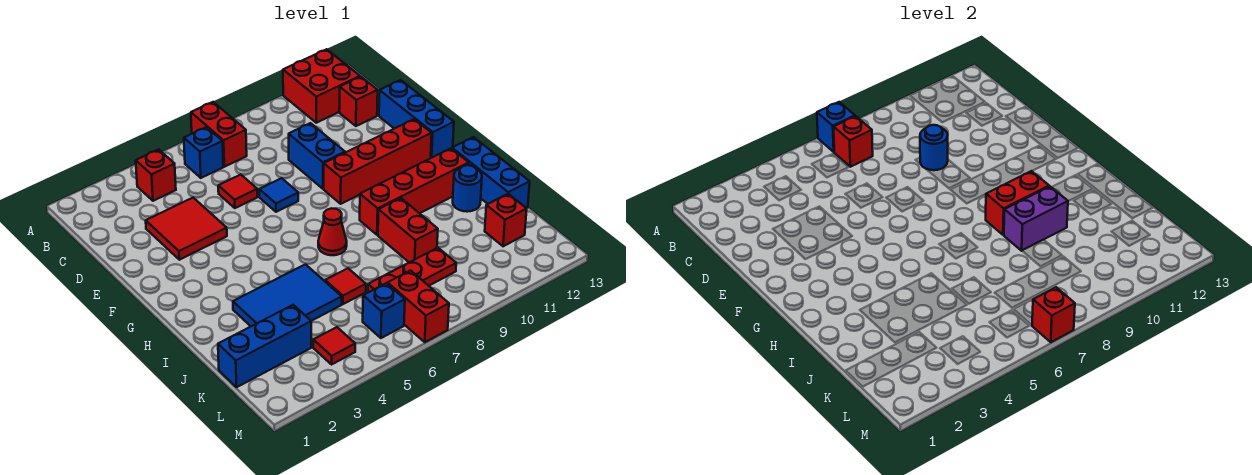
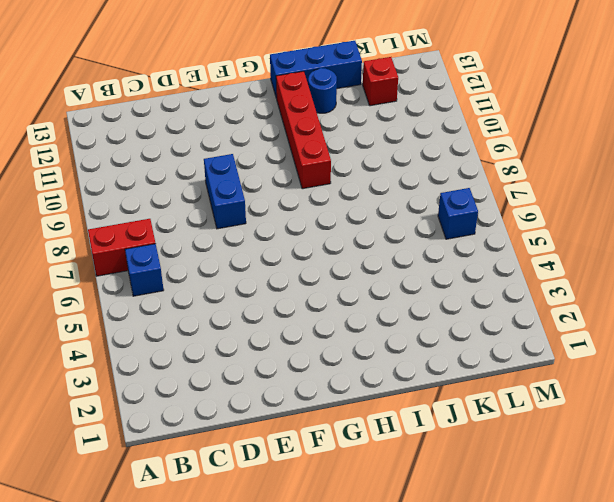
blue 1x2 brick [204,154,246,229] -> blue 1x2 brick turned to [289,123,345,189]
none -> red 2x2 brick [283,49,360,123]
none -> red 1x1 brick [136,149,176,201]
none -> red 1x1 brick [339,77,378,126]
none -> red 2x2 tile [146,198,227,260]

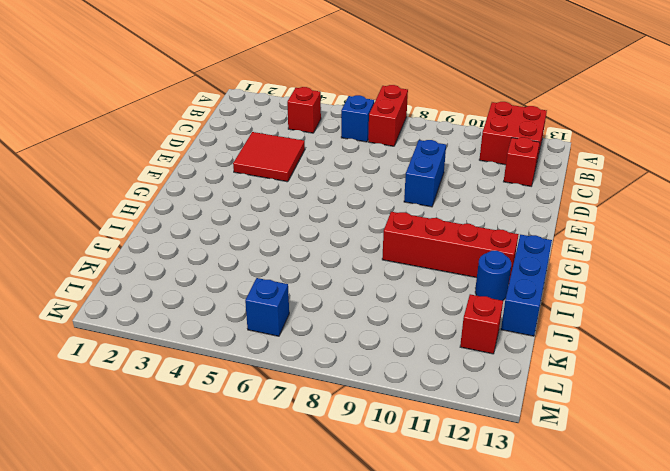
none -> red 1x1 tile [218,174,257,208]
none -> blue 1x3 brick [379,80,454,158]
none -> blue 1x1 tile [259,178,298,212]
none -> red 1x4 brick [324,119,432,204]

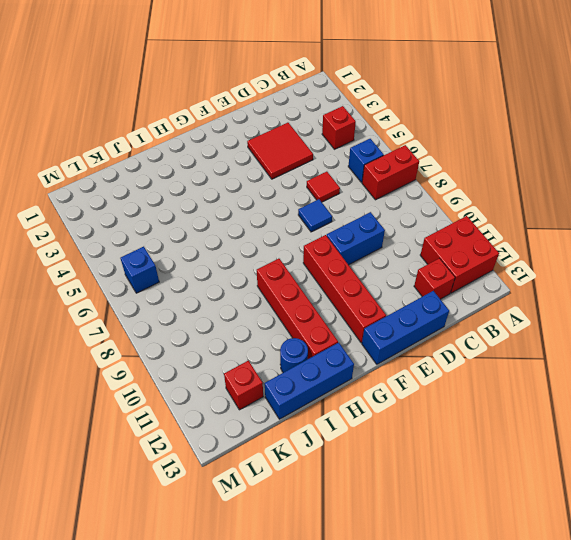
none -> red 1x1 cone [318,208,347,255]
none -> blue 2x3 tile [233,264,342,326]
none -> red 1x2 brick [378,198,438,262]
none -> red 1x1 tile [325,268,366,304]

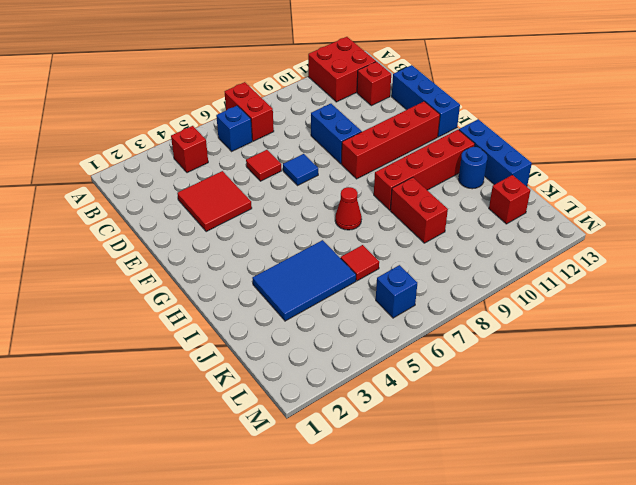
none -> blue 1x3 brick [218,305,311,387]
none -> red 1x3 plate [368,248,456,292]
none -> red 1x1 tile [313,327,355,364]
none -> red 1x2 brick [388,271,449,342]

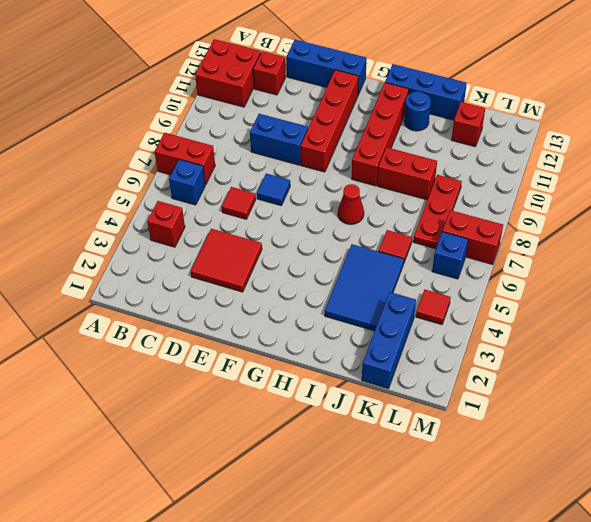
none -> blue 1x1 brick [817,102,855,152]
none -> red 1x1 brick [834,116,873,167]
none -> blue 1x1 round brick [920,125,948,170]
none -> red 1x2 brick [986,171,1049,235]

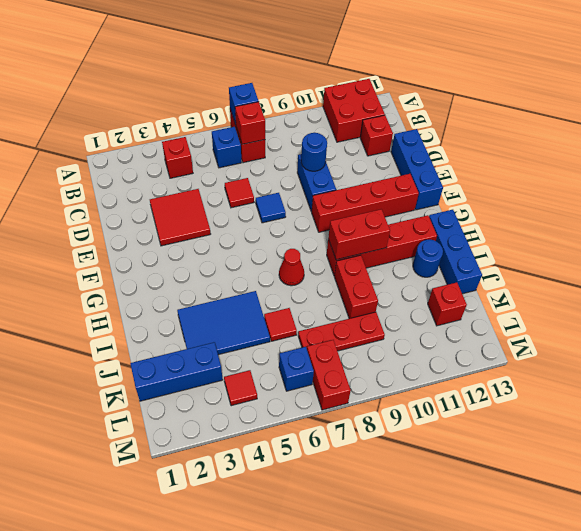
none -> purple 1x2 brick [1004,186,1068,251]
none -> red 1x1 brick [1032,287,1075,342]

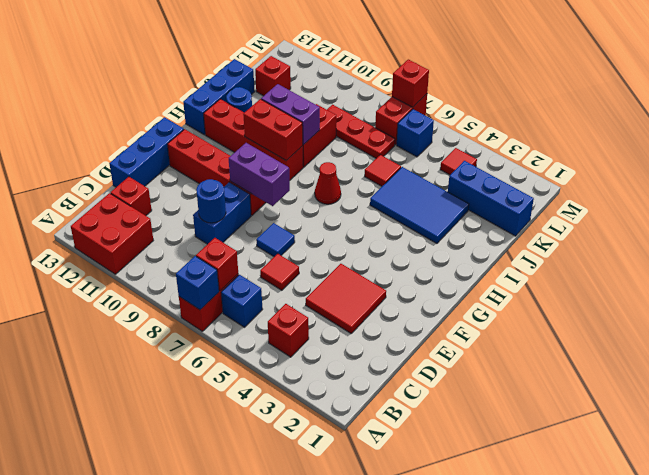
purple 1x2 brick [229,143,290,206] -> none

